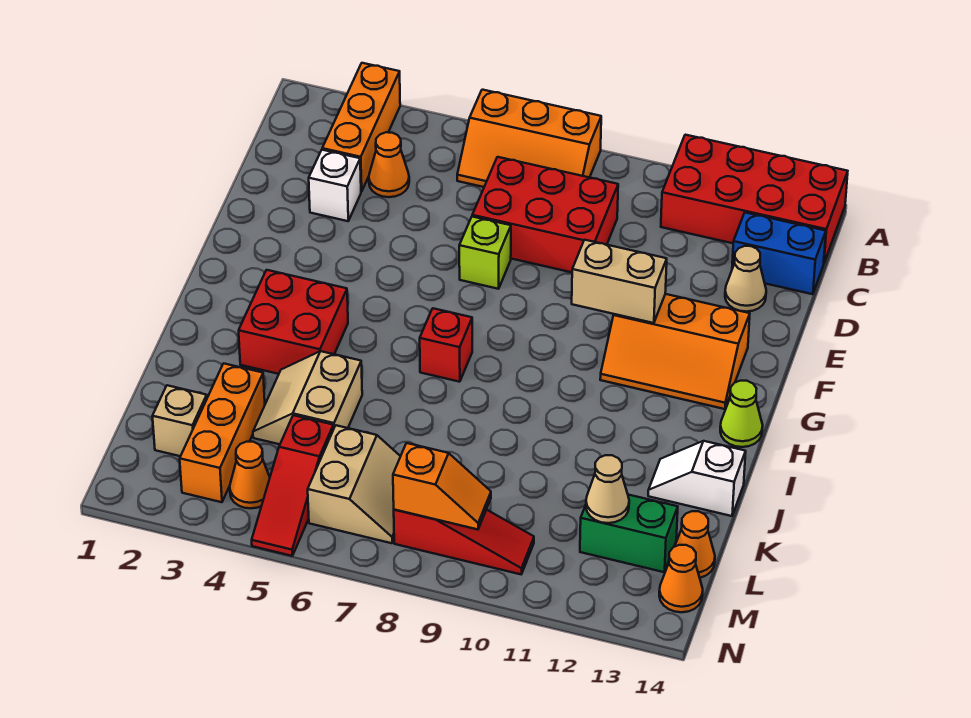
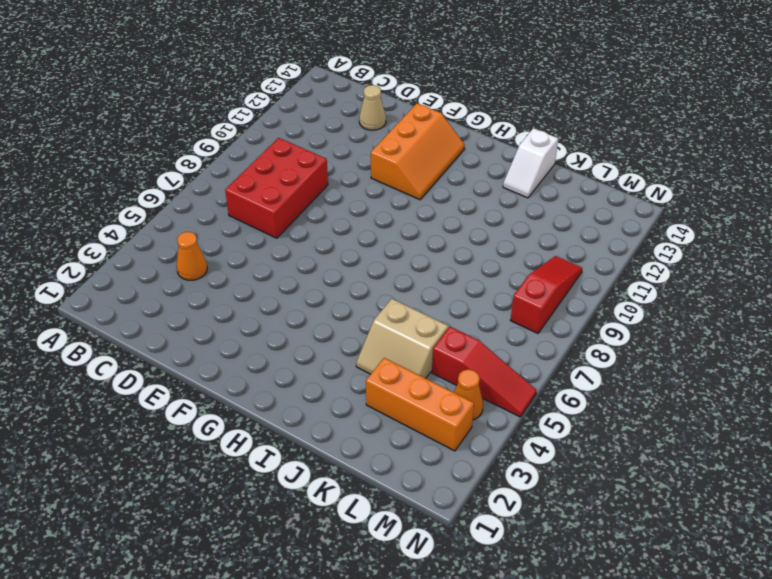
none -> orange 1x3 brick [322,63,400,192]
none -> orange 2x3 slope [457,90,601,187]
none -> red 2x4 brick [661,135,848,263]

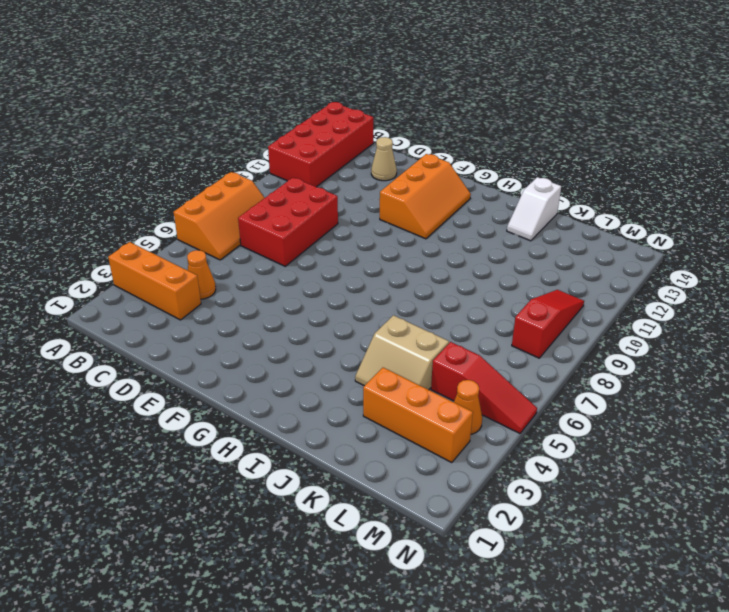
none -> blue 1x2 brick [732,213,826,294]
none -> white 1x1 brick [309,150,361,221]
none -> lime 1x1 brick [459,217,511,289]

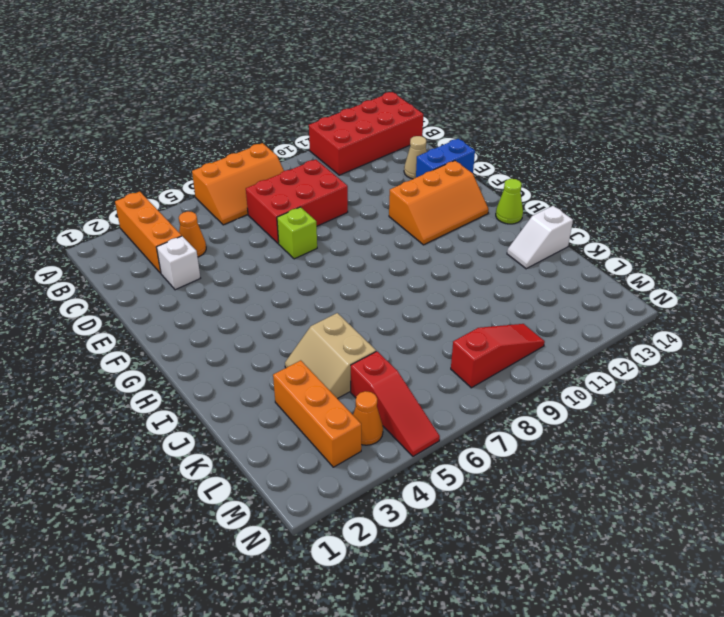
blue 1x2 brick [416,139,475,178] -> blue 1x2 brick moved to [732,213,826,294]
none -> red 2x2 brick [239,270,348,374]
none -> red 1x1 brick [420,308,472,382]
none -> tan 1x1 brick [152,385,207,456]

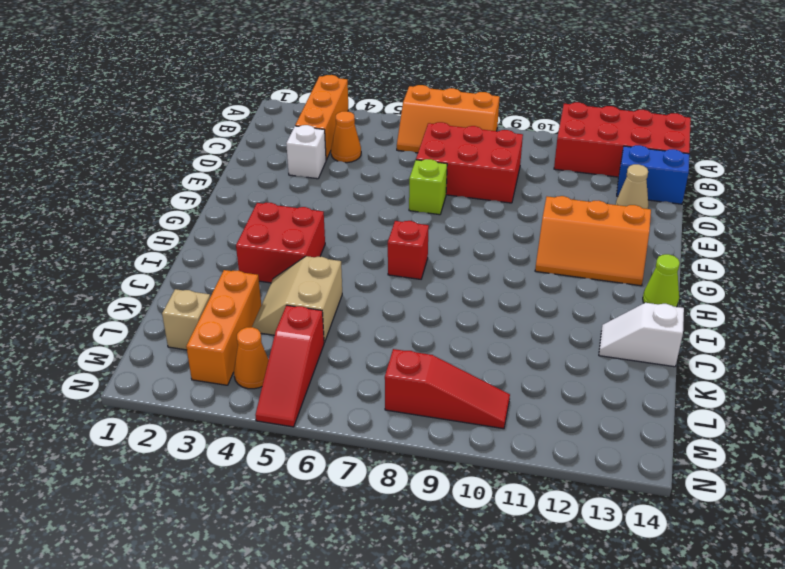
none -> tan 2x2 slope [308,425,401,543]
none -> green 1x2 brick [580,495,678,572]
none -> orange 1x1 cone [675,511,715,578]

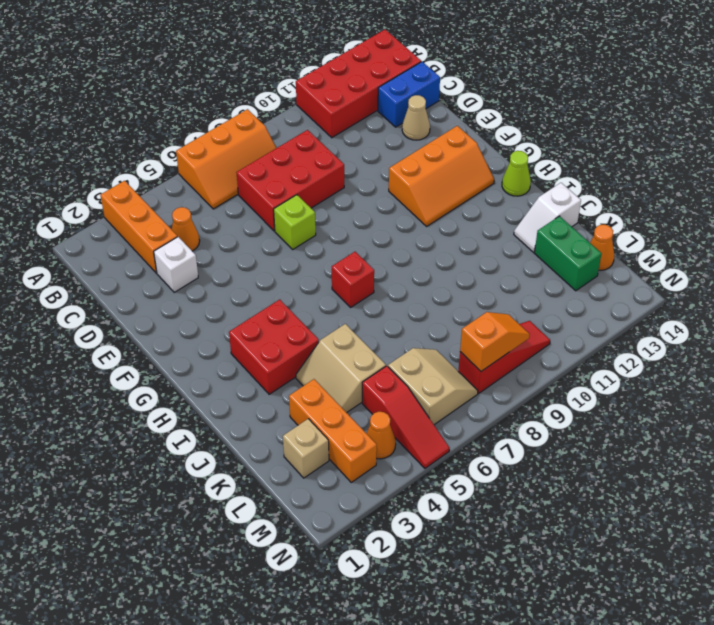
green 1x2 brick [534,216,601,291] -> green 1x2 brick turned to [580,495,678,572]
none -> orange 1x1 cone [659,545,703,612]
none -> tan 1x2 brick [572,240,667,323]
none -> tan 1x1 cone [586,455,629,523]

